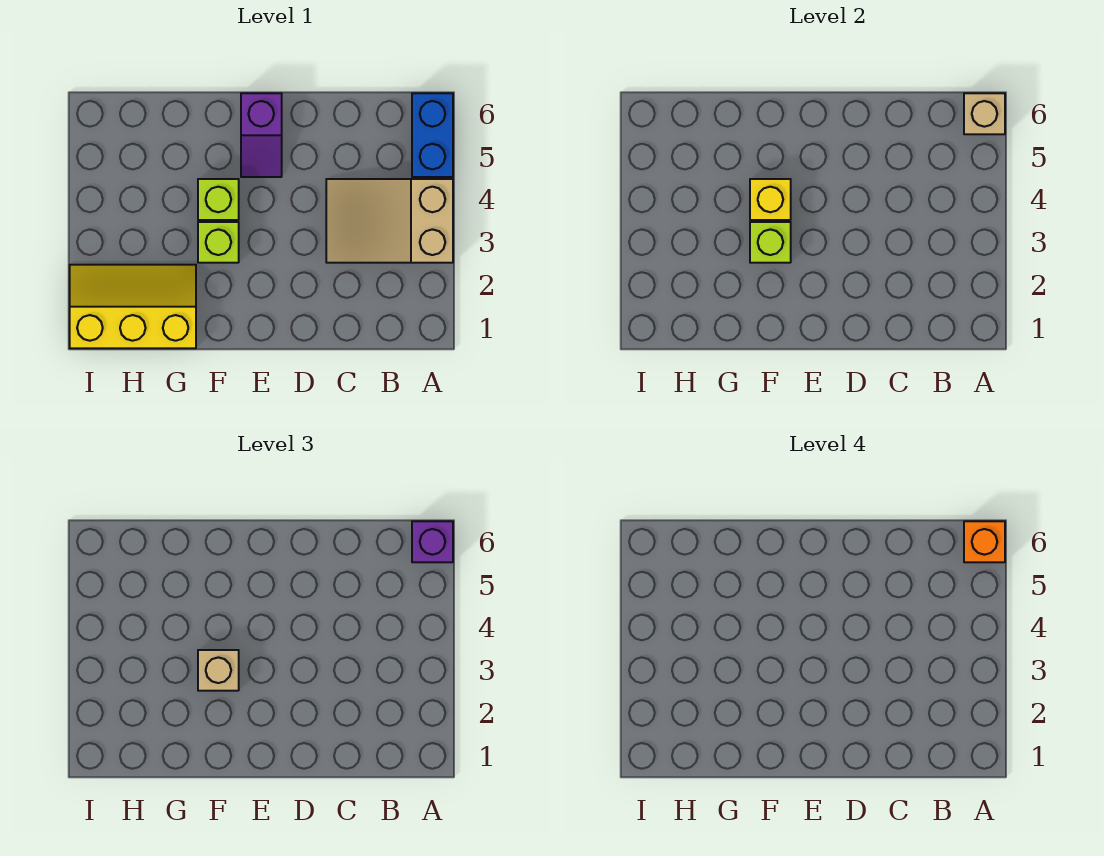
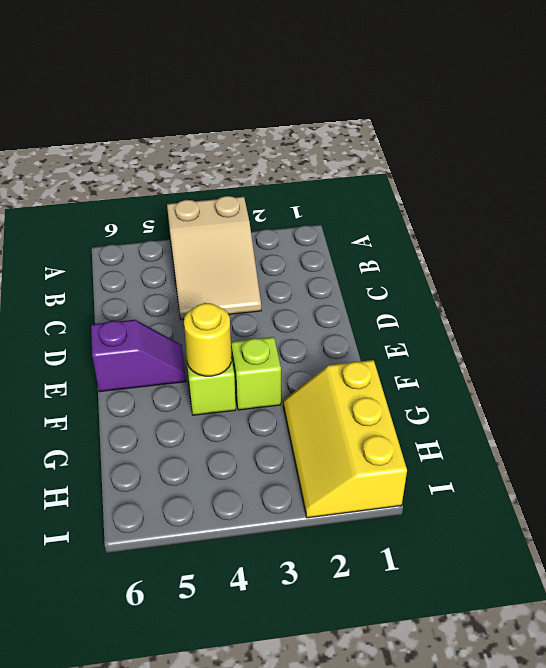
yellow 1x1 round brick [184,303,232,376] -> yellow 1x1 brick [750,179,791,220]
none -> blue 1x2 brick [412,93,453,177]
none -> tan 1x1 brick [964,93,1005,134]
none -> lime 1x1 brick [750,222,791,263]

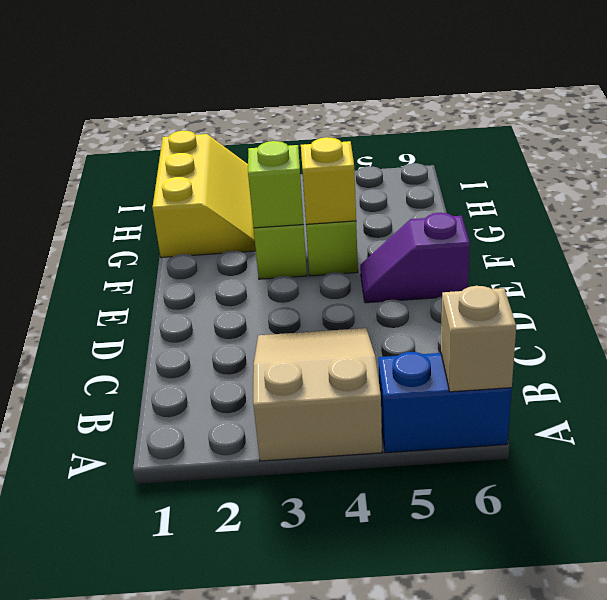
none -> purple 1x1 brick [412,521,453,562]
none -> tan 1x1 brick [198,650,239,691]
none -> orange 1x1 brick [964,521,1005,562]

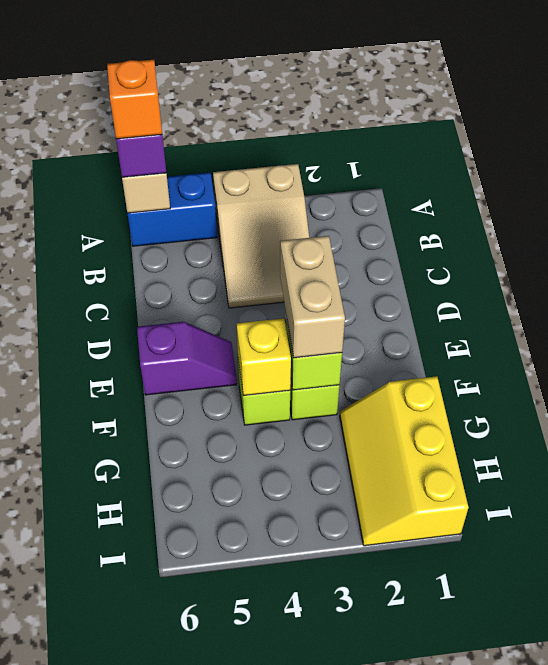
tan 1x2 brick [280,236,345,358] -> tan 1x1 brick [198,650,239,691]

